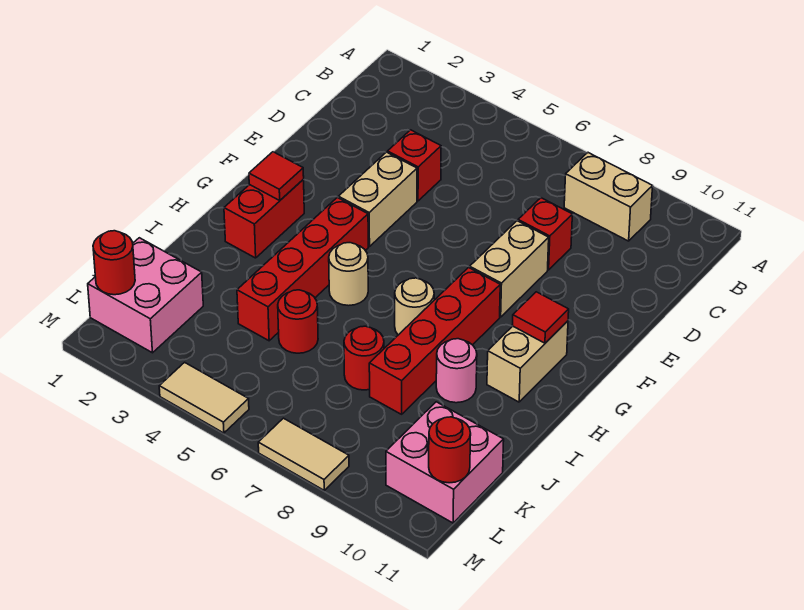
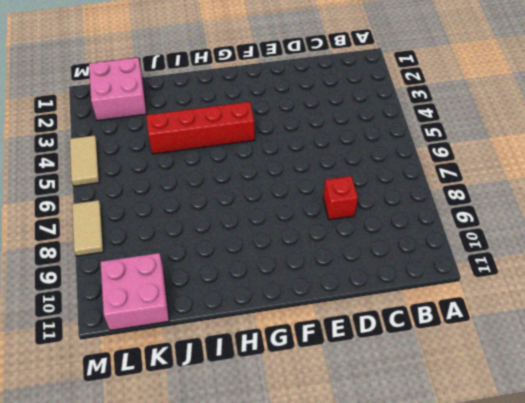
none -> tan 1x2 brick [564,153,653,241]
none -> red 1x1 brick [388,130,441,201]
none -> tan 1x2 brick [338,152,417,247]

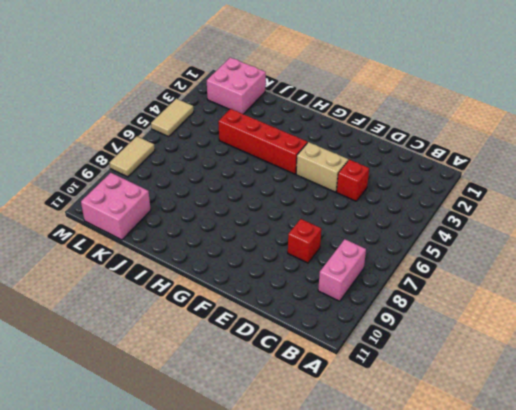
pink 1x2 brick [318,239,366,301] -> tan 1x2 brick [564,153,653,241]
none -> tan 1x2 brick [470,221,549,317]
none -> red 1x2 brick [224,179,304,258]
none -> red 1x4 brick [369,268,500,414]

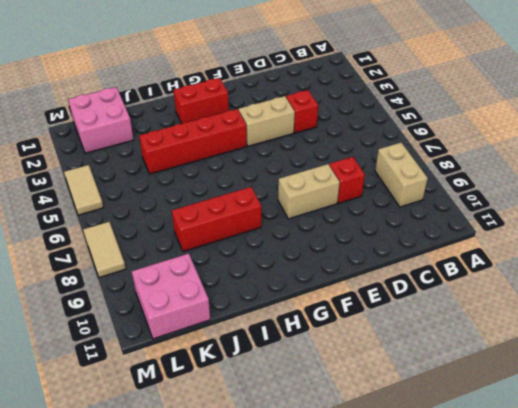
red 1x3 brick [172,187,261,252] -> red 1x4 brick [369,268,500,414]
none -> tan 1x2 brick [487,321,568,402]
none -> tan 1x1 round brick [329,243,368,306]
none -> tan 1x1 round brick [395,278,434,335]

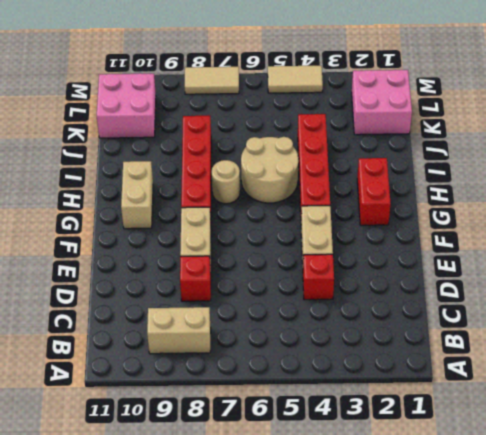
tan 2x2 round brick [241,137,298,203] -> tan 1x1 round brick [329,243,368,306]
none -> pink 1x1 round brick [436,339,477,403]
none -> red 1x1 round brick [278,290,318,353]
none -> red 1x1 round brick [344,326,384,390]

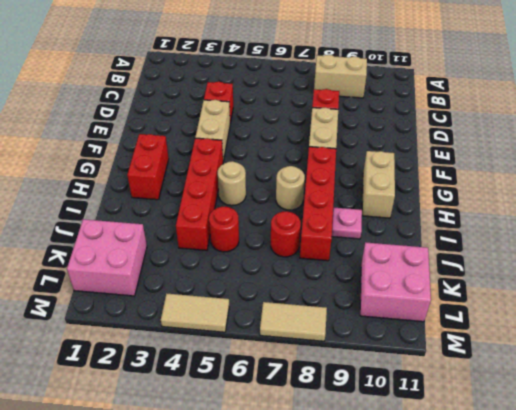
pink 1x1 plate [332,208,362,239] -> pink 1x1 round brick [436,339,477,403]
none -> red 1x1 tile [249,152,304,200]
none -> red 1x1 tile [512,292,569,343]
none -> red 1x1 round brick [93,231,135,295]

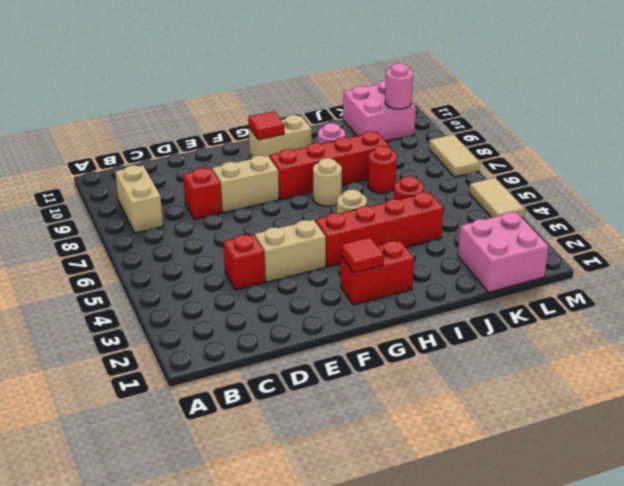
pink 1x1 round brick [385,63,413,109] -> none
none -> red 1x1 round brick [93,231,135,295]
none -> red 1x1 round brick [429,417,471,483]

